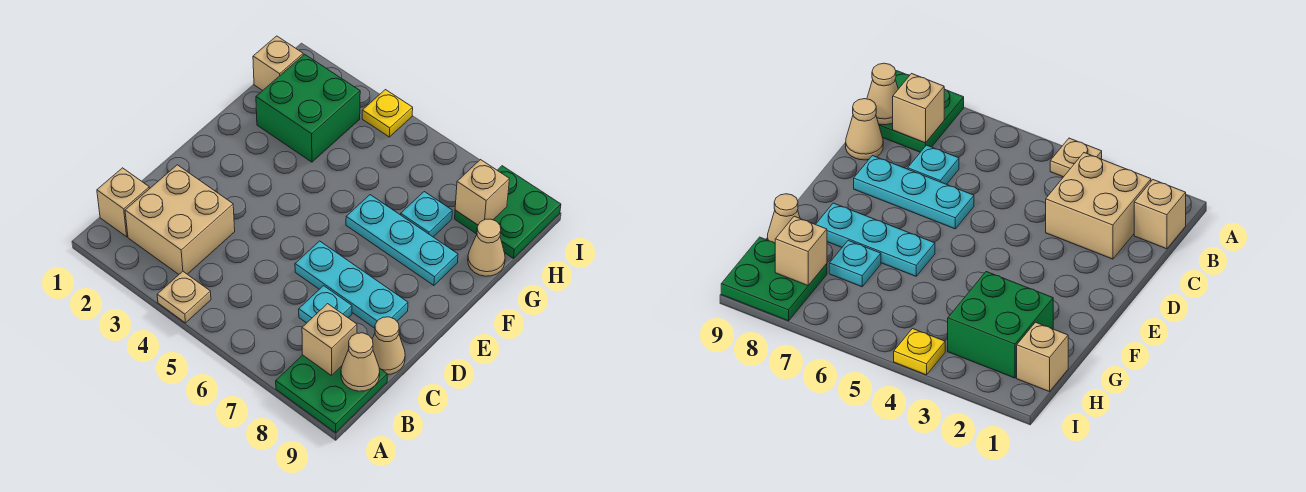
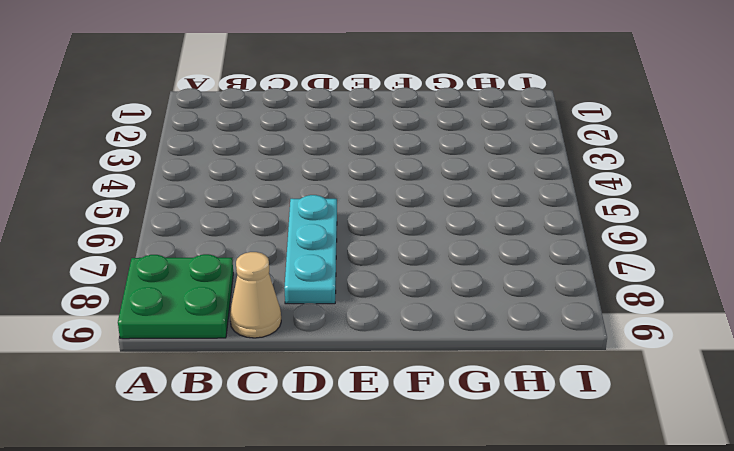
none -> tan 1x1 plate [157,271,211,323]
none -> tan 1x1 brick [97,168,150,237]
none -> tan 2x2 brick [125,165,235,274]

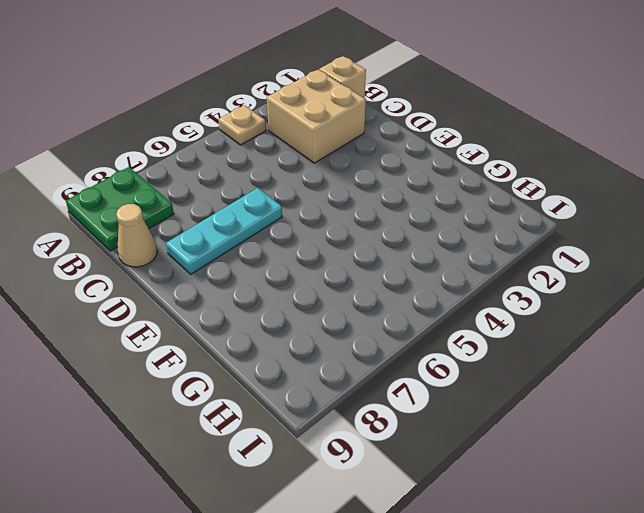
none -> cyan 1x1 plate [299,286,352,323]
none -> cyan 1x3 plate [346,195,458,285]
none -> green 2x2 brick [256,54,360,162]

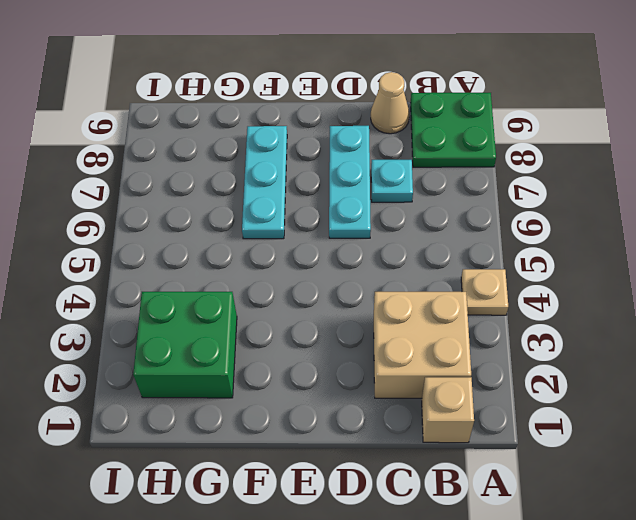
none -> cyan 1x1 plate [401,192,452,237]
none -> tan 1x1 cone [468,219,505,276]
none -> tan 1x1 brick [253,36,303,91]

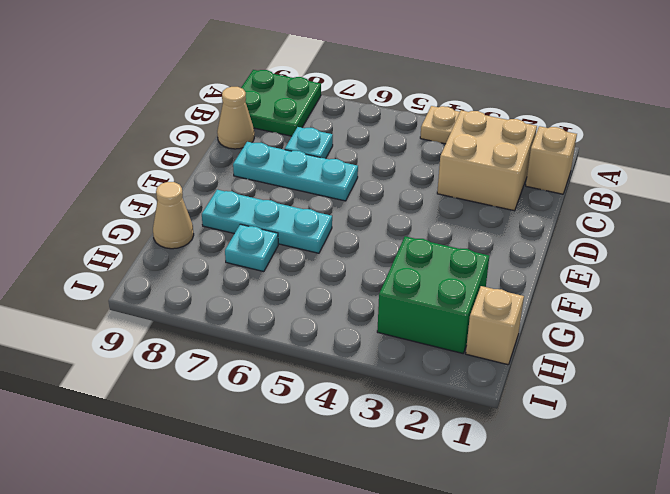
none -> green 2x2 plate [455,166,561,258]
none -> yellow 1x1 plate [362,90,413,137]
none -> tan 1x1 brick [302,304,357,376]

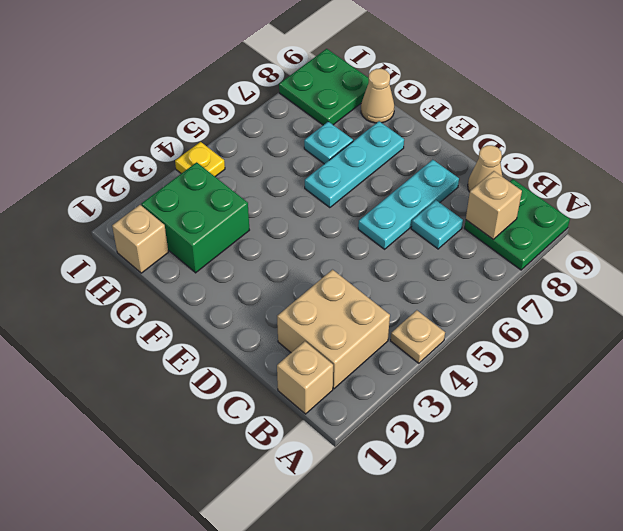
none -> tan 1x1 cone [341,333,380,391]
none -> tan 1x1 brick [455,160,509,225]

